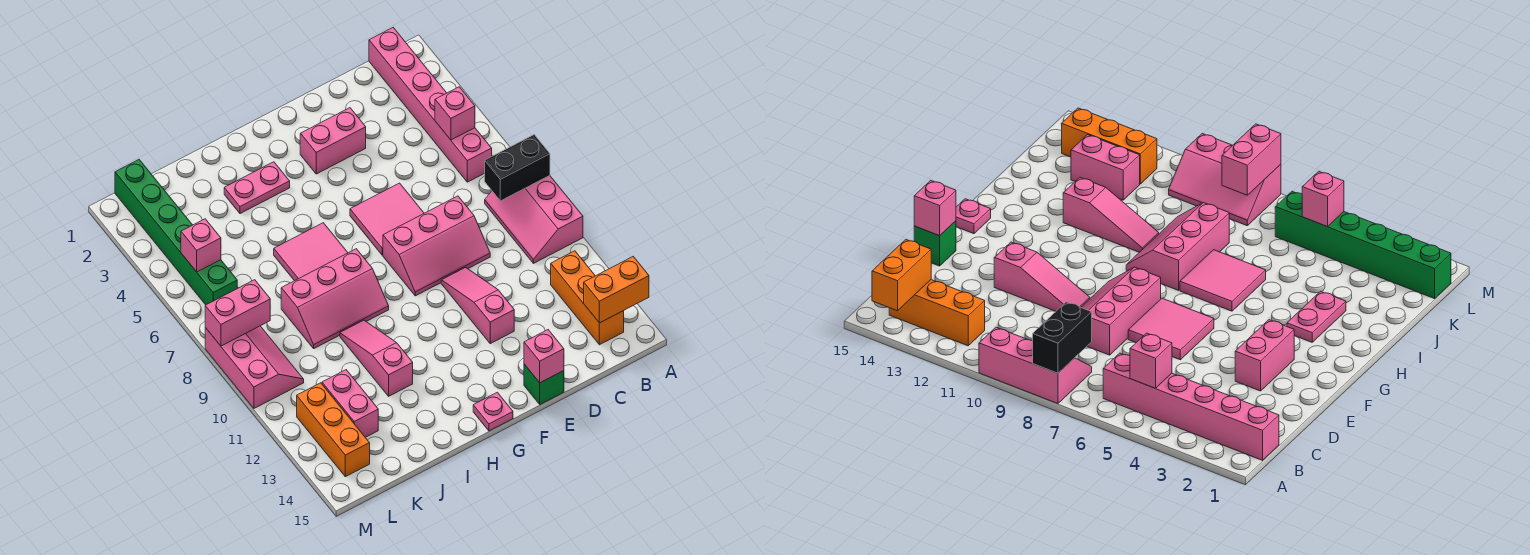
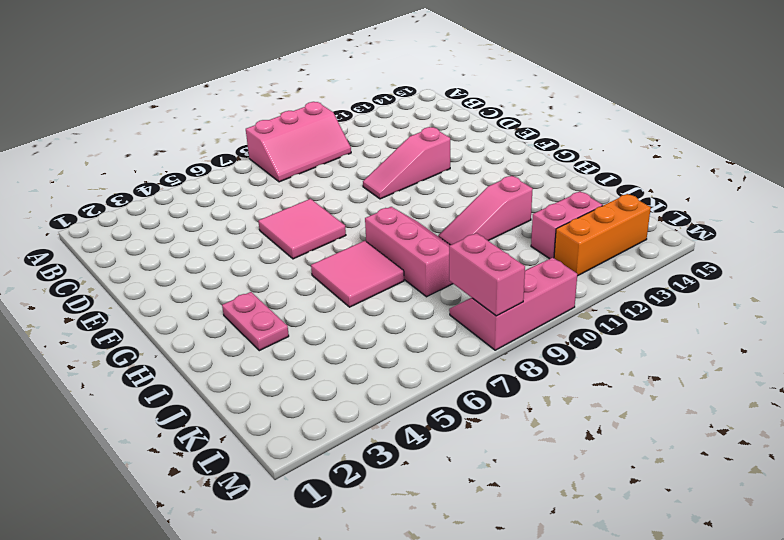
none -> pink 1x6 brick [369,28,492,182]
none -> orange 1x3 brick [551,251,624,345]
none -> pink 2x3 slope [383,196,490,296]

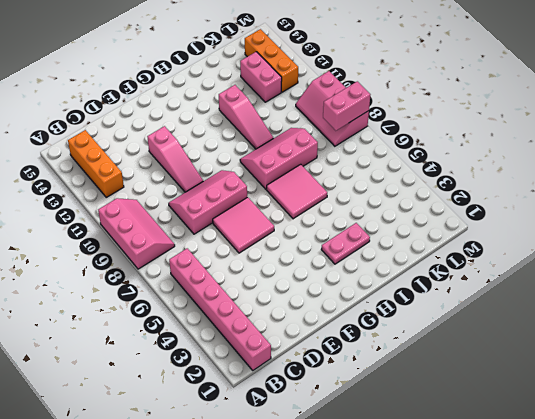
none -> pink 1x2 brick [300,108,366,174]
none -> green 1x1 brick [524,364,564,404]
none -> pink 1x1 plate [473,392,513,431]

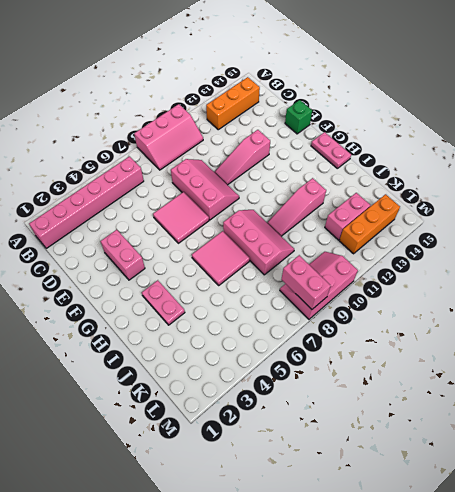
pink 1x2 plate [311,132,351,168] -> pink 1x1 plate [473,392,513,431]
none -> green 1x6 brick [115,160,237,305]
none -> black 1x2 brick [485,135,550,201]
none -> orange 1x2 brick [584,257,649,323]

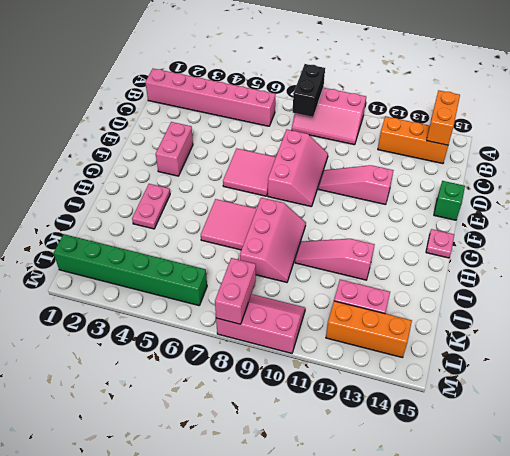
none -> pink 1x1 brick [435,87,475,140]
none -> pink 1x1 brick [524,330,564,383]
none -> pink 1x1 brick [181,219,221,272]

